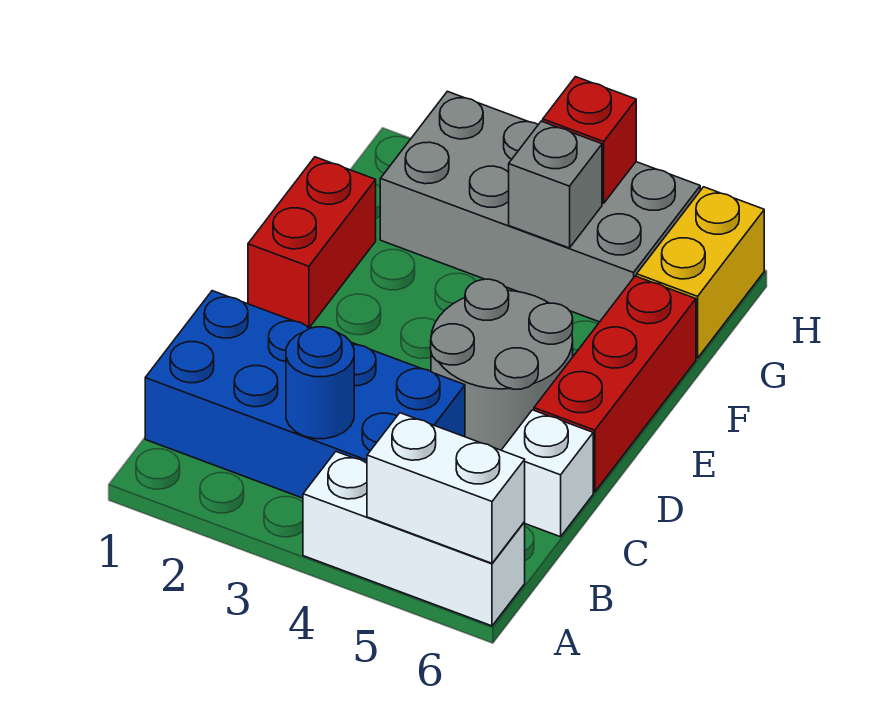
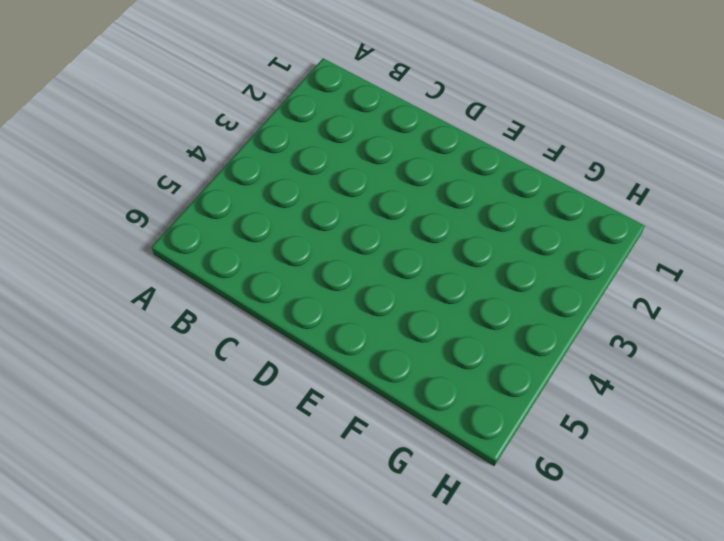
none -> white 1x3 brick [303,452,525,626]
none -> blue 2x4 brick [145,291,465,498]
none -> white 1x1 brick [501,410,593,537]

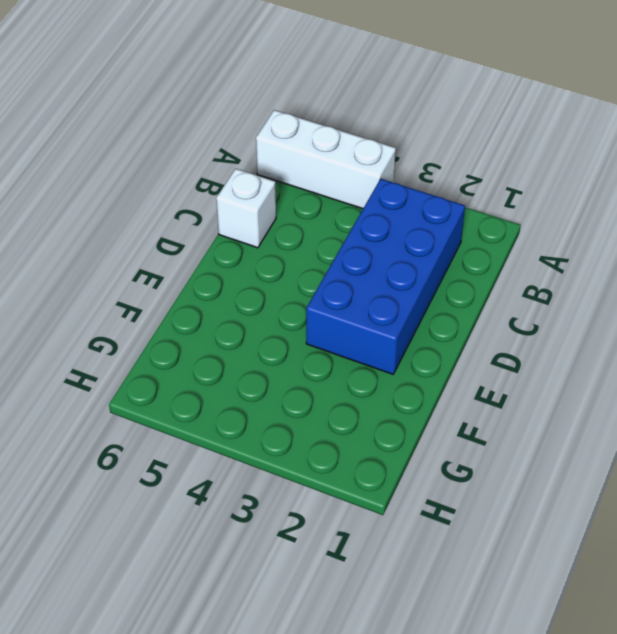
blue 2x4 brick [306,179,465,374] -> blue 2x4 brick turned to [145,291,465,498]
none -> grey 2x2 round brick [431,279,573,450]
none -> red 1x3 brick [534,276,696,492]
none -> red 1x2 brick [248,157,376,327]

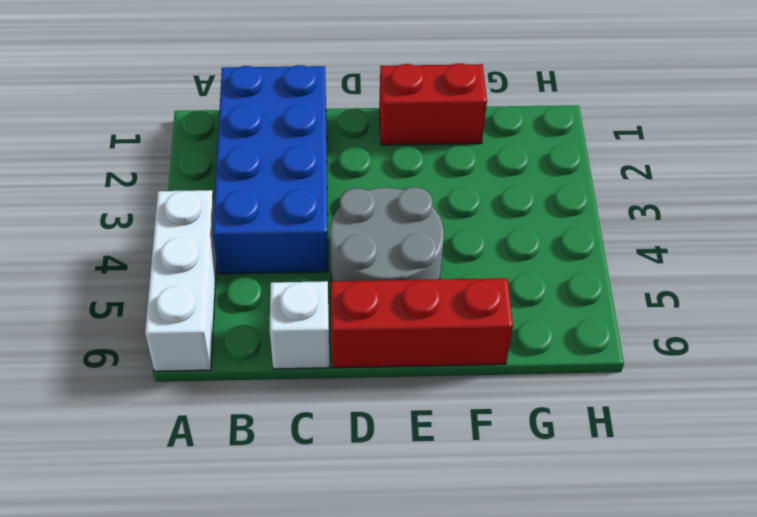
none -> grey 2x4 brick [380,91,700,322]
none -> yellow 1x2 brick [637,187,764,358]
none -> white 1x2 brick [367,413,525,563]

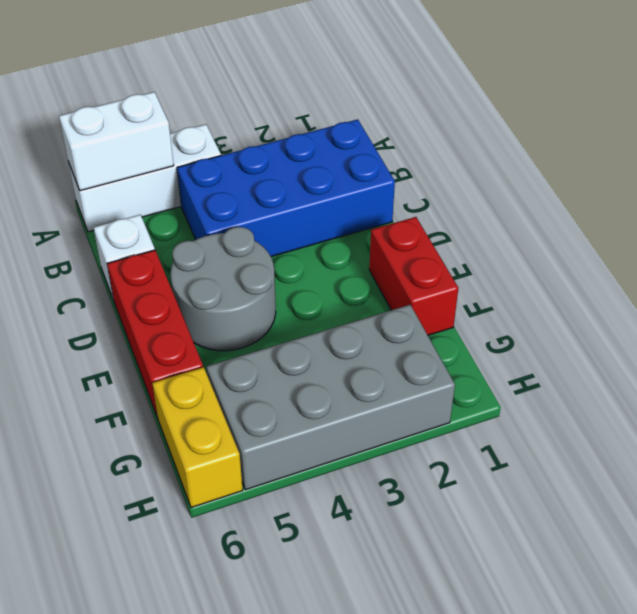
none -> blue 1x1 round brick [286,327,354,439]
none -> grey 1x1 brick [509,121,602,248]
none -> red 1x1 brick [543,77,636,203]

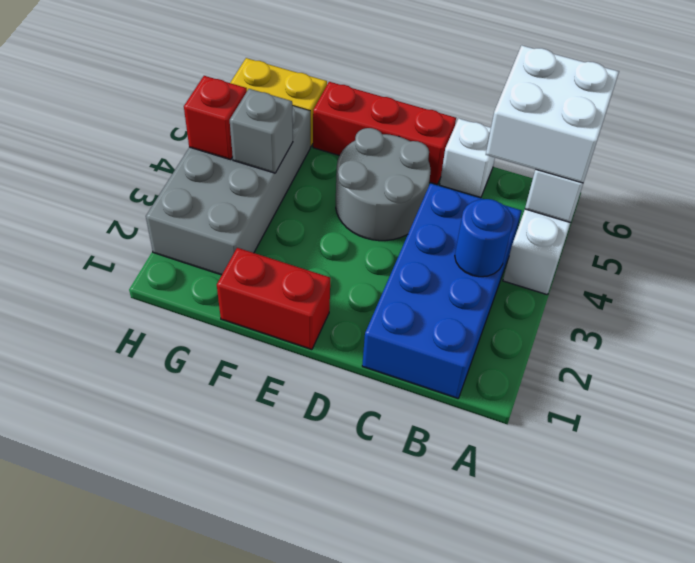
white 2x2 brick [486,45,619,183] -> none

